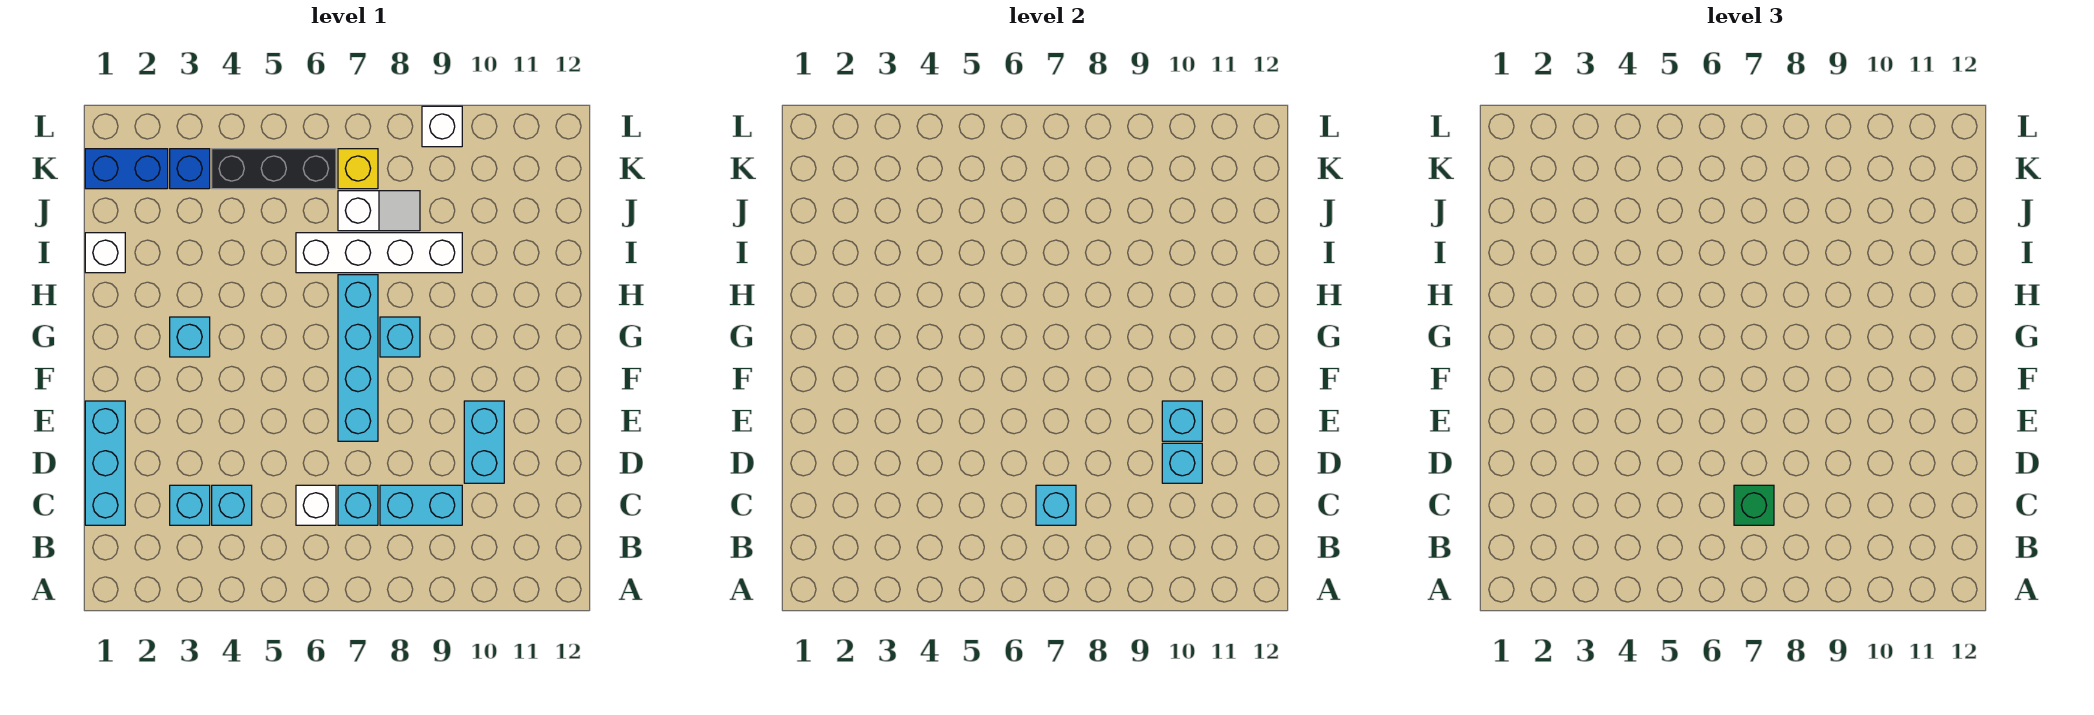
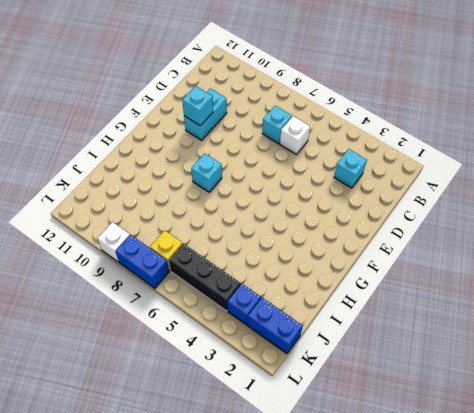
blue 1x2 brick [116,235,169,288] -> none
none -> cyan 1x3 brick [85,401,125,525]
none -> cyan 1x1 brick [212,485,252,525]
none -> cyan 1x2 brick [380,485,462,525]

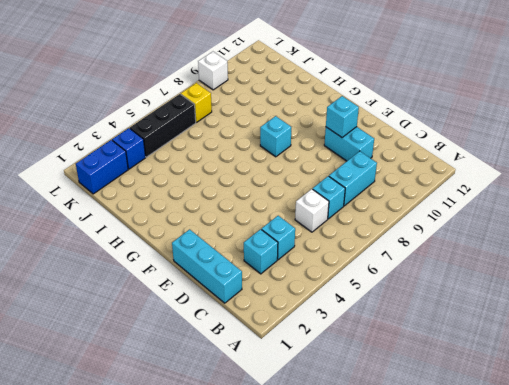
none -> cyan 1x4 brick [338,275,378,441]
none -> cyan 1x1 brick [170,317,210,357]
none -> white 1x1 brick [85,233,125,273]

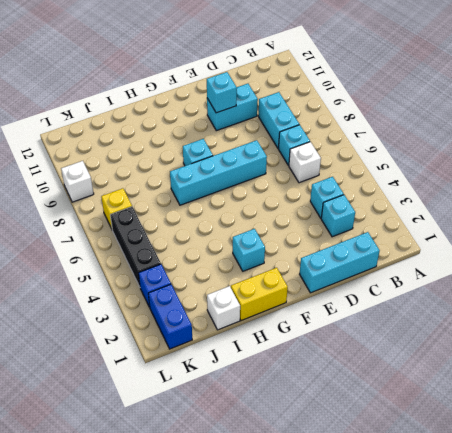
yellow 1x2 brick [231,268,288,321] -> none
none -> white 1x4 brick [296,233,462,273]
none -> white 1x2 slope [338,191,420,231]
none -> cyan 1x1 brick [1036,485,1076,525]

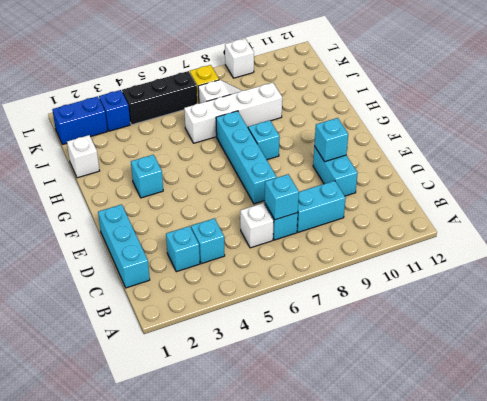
none -> cyan 1x1 brick [1162,443,1202,483]
none -> green 1x1 brick [1734,485,1774,525]

